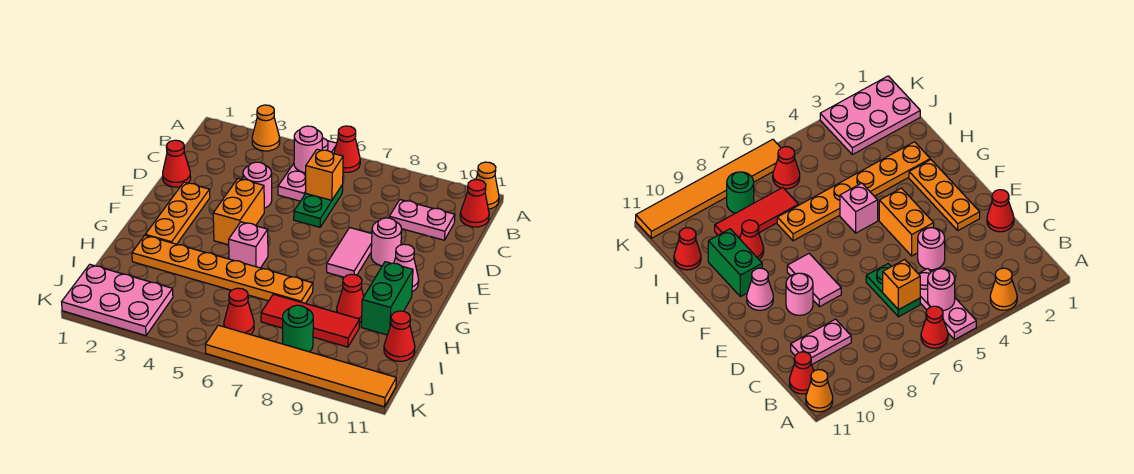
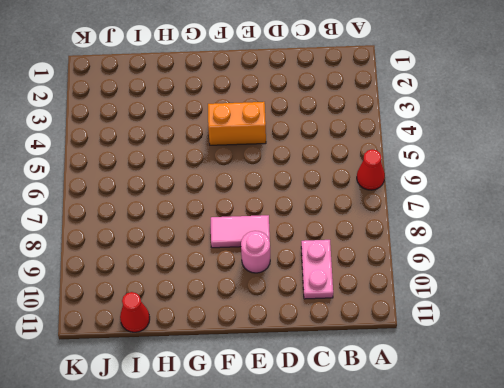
none -> orange 1x1 cone [252,105,280,151]
none -> pink 1x3 plate [278,138,337,201]
none -> orange 1x1 cone [476,162,499,209]

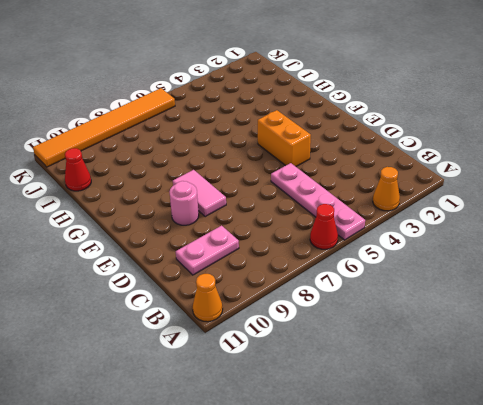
pink 1x4 plate [271,163,365,240] -> pink 1x3 plate [278,138,337,201]
none -> red 1x1 cone [460,180,489,227]
none -> green 1x2 plate [294,185,343,227]
none -> red 1x1 cone [163,140,191,187]

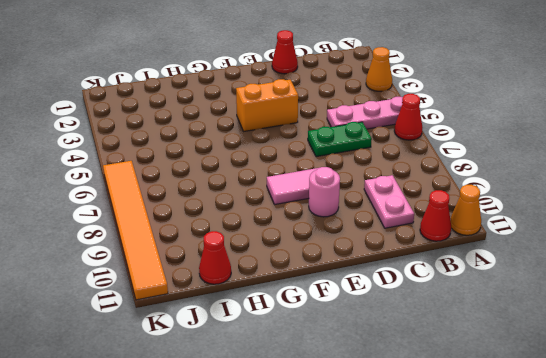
none -> pink 1x1 round brick [243,162,272,208]
none -> orange 1x3 plate [146,182,210,244]
none -> pink 1x1 cone [394,244,419,292]

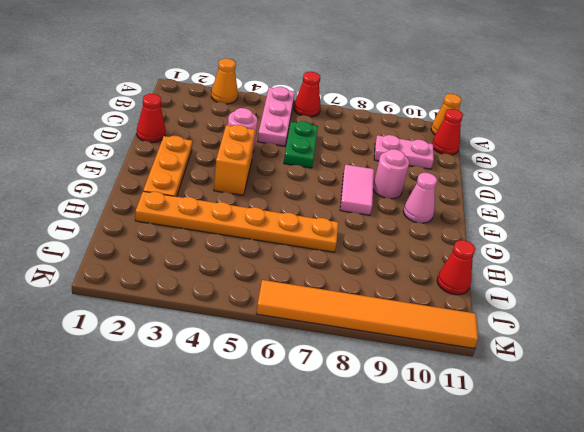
none -> pink 1x1 brick [229,222,268,268]
none -> green 1x2 brick [361,262,413,335]
none -> red 1x1 cone [337,274,364,322]

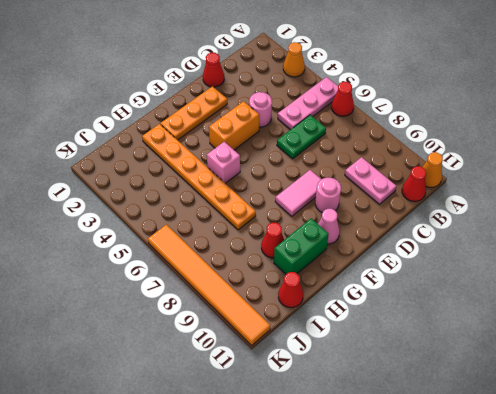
none -> red 1x3 tile [261,294,360,347]
none -> pink 2x3 plate [62,265,173,336]
none -> red 1x1 cone [224,288,254,335]

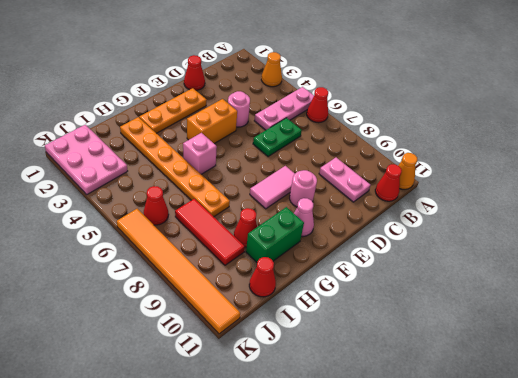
none -> green 1x1 round brick [283,305,313,352]
none -> pink 1x1 round brick [294,126,322,173]
none -> orange 1x1 brick [306,149,343,200]

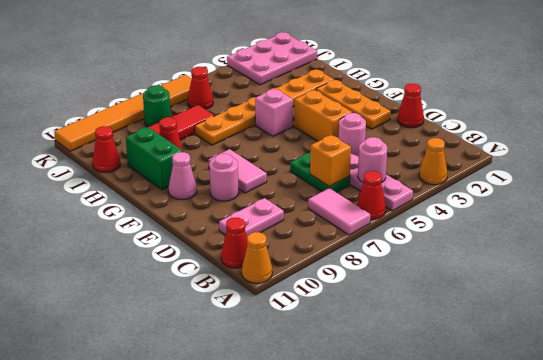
pink 1x2 tile [308,188,370,235] -> none

